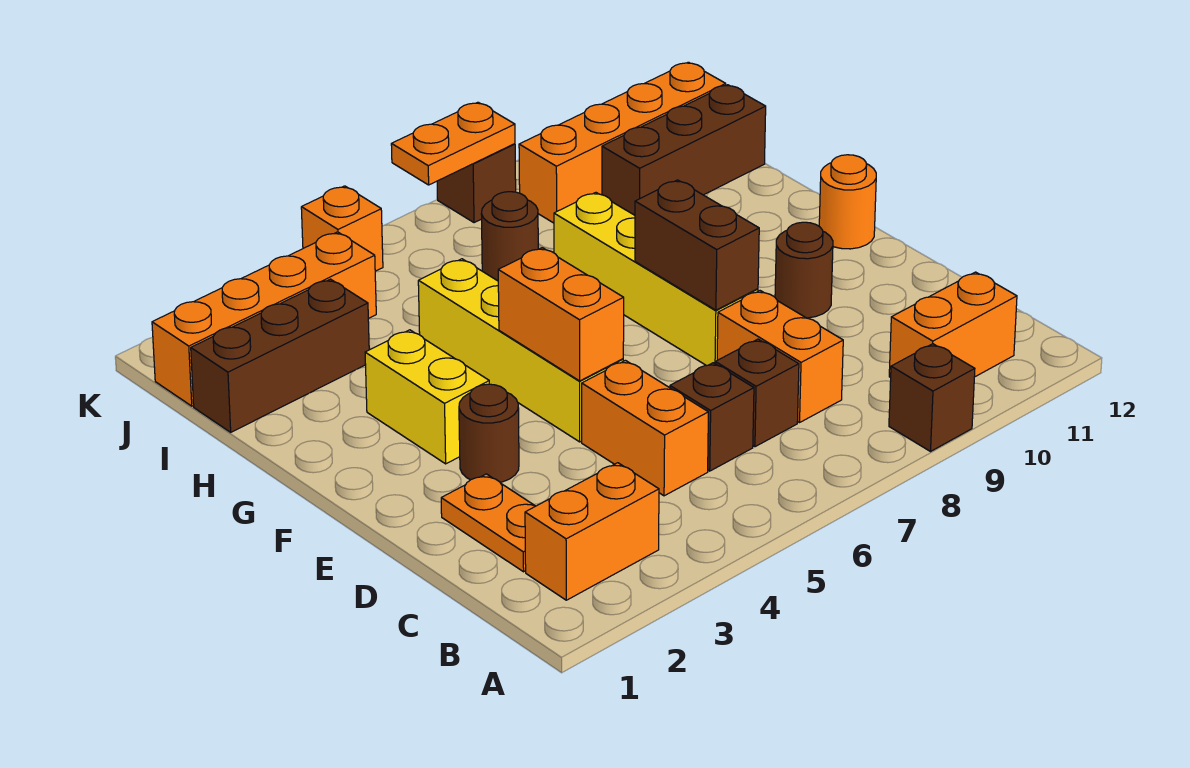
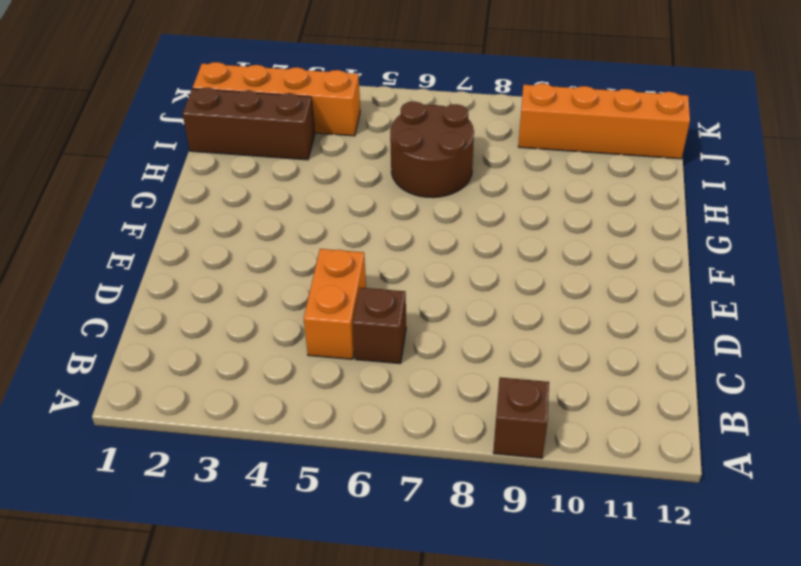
brown 2x2 round brick [390,101,474,198] -> brown 1x1 round brick [481,192,538,281]
none -> orange 1x2 brick [525,463,659,600]
none -> orange 1x2 brick [889,272,1017,377]
none -> orange 1x2 plate [441,474,535,572]

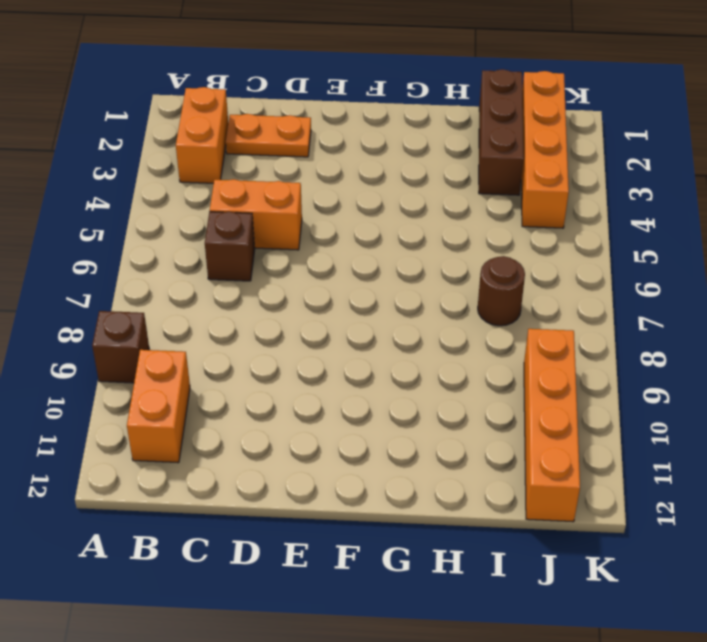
none -> brown 1x1 brick [715,339,799,447]
none -> orange 1x2 brick [717,291,843,423]
none -> brown 1x1 round brick [459,384,519,482]

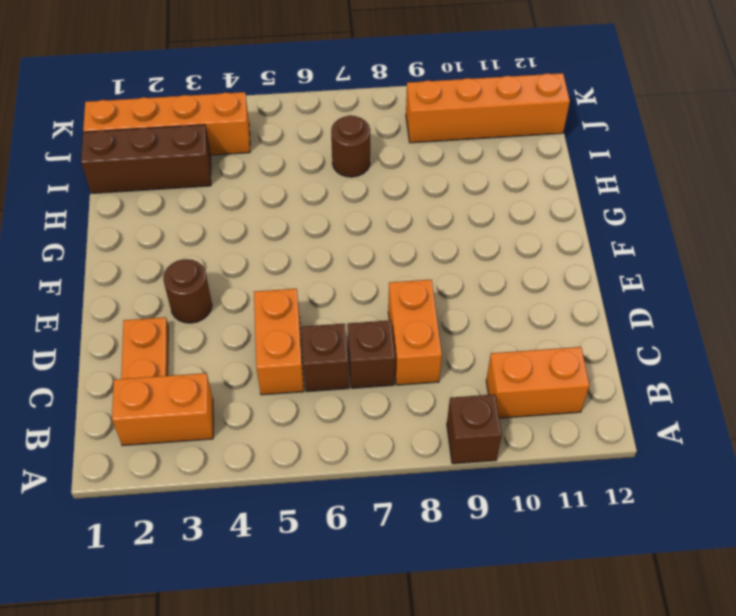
none -> yellow 1x4 brick [418,259,623,442]
none -> yellow 1x4 brick [554,193,758,366]
none -> brown 1x1 round brick [775,222,833,318]

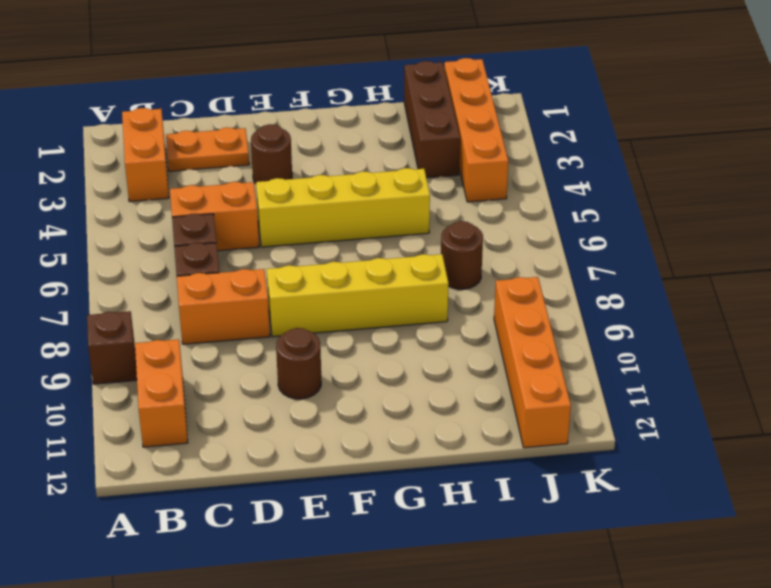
none -> yellow 1x2 brick [365,330,489,464]
none -> orange 1x1 round brick [819,155,876,249]
none -> brown 1x3 brick [602,85,766,215]

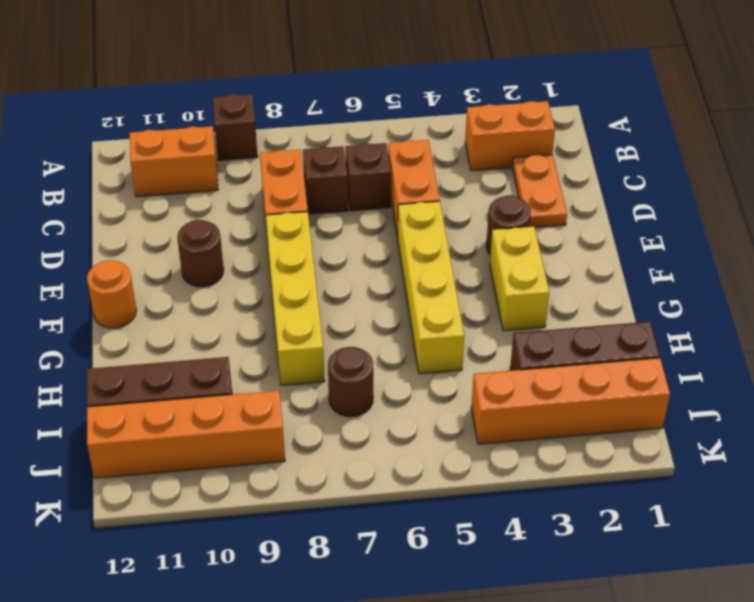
none -> orange 1x1 brick [301,186,383,271]
none -> brown 1x1 brick [437,144,516,223]
none -> orange 1x2 brick [498,248,624,381]

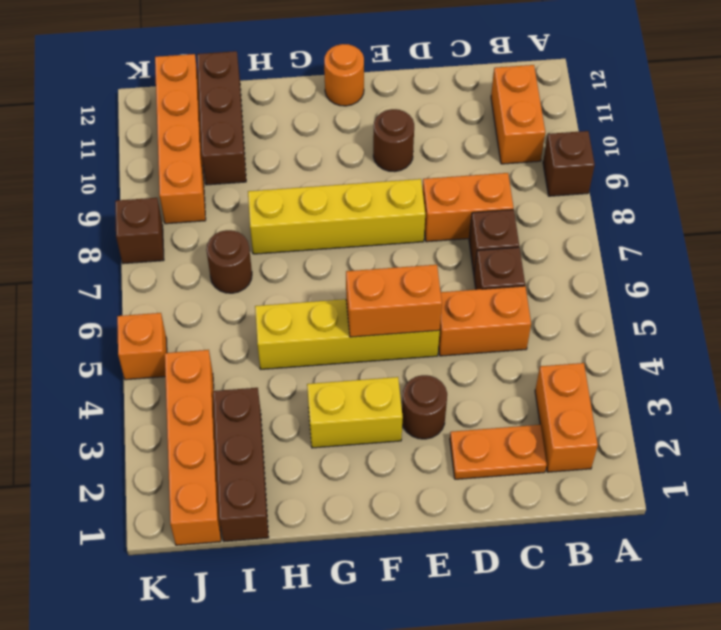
none -> brown 1x2 brick [635,180,759,310]
none -> orange 1x2 plate [391,102,515,185]

